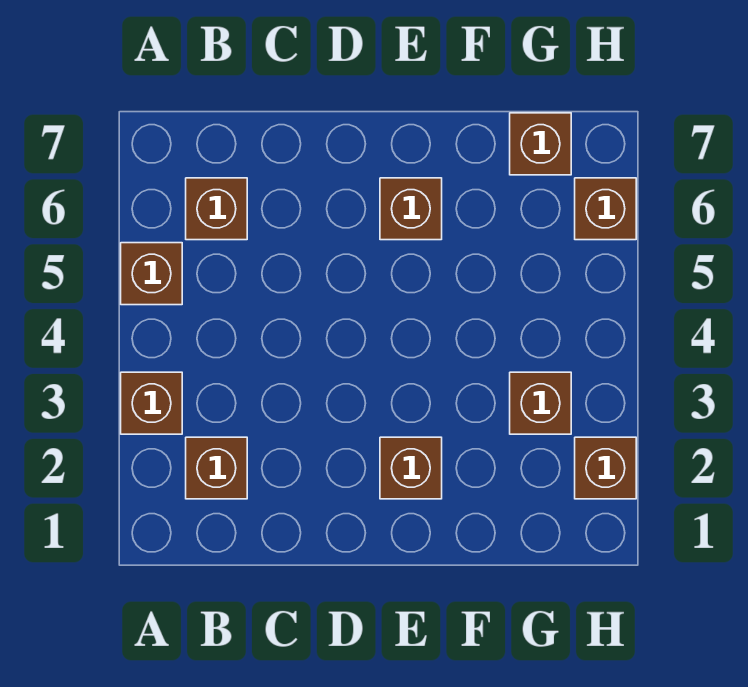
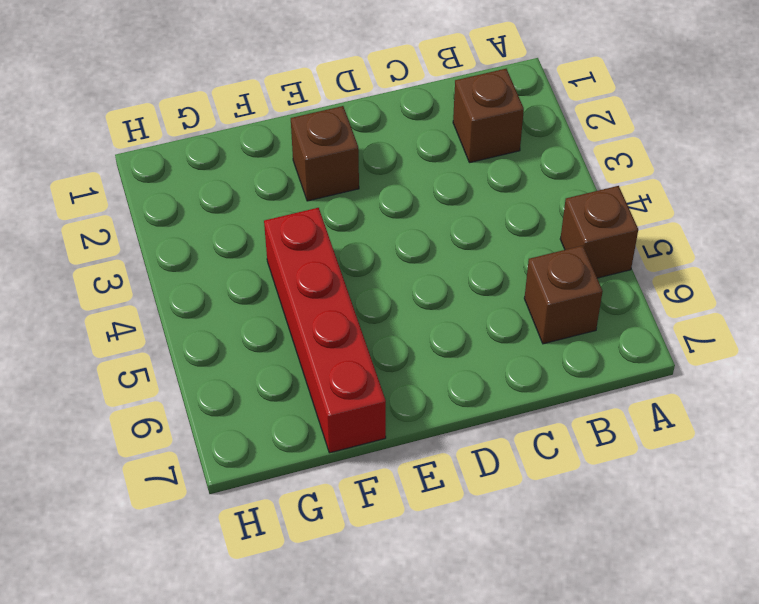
red 1x4 brick [264,208,386,453] -> none
none -> brown 1x1 brick [121,372,182,434]
none -> brown 1x1 brick [380,178,442,240]

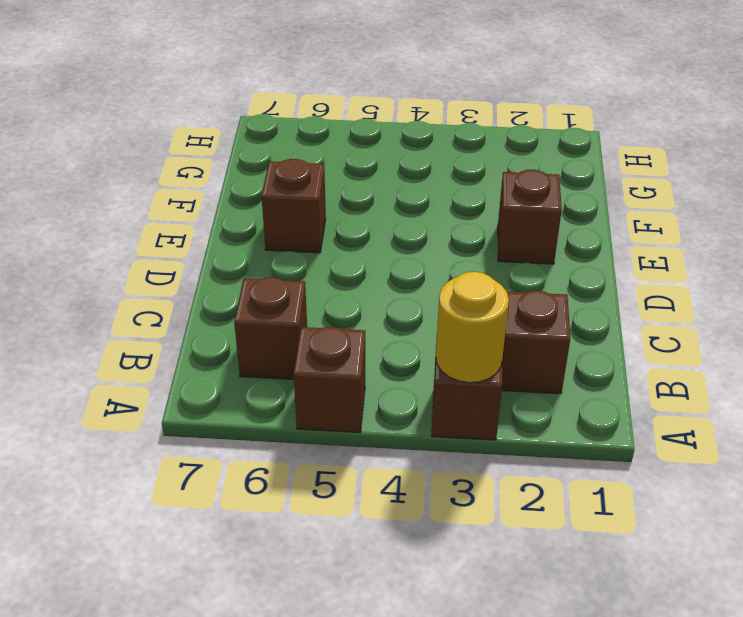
yellow 1x1 round brick [436,272,509,383] -> none
none -> brown 1x1 brick [510,372,571,434]
none -> brown 1x1 brick [510,113,571,175]

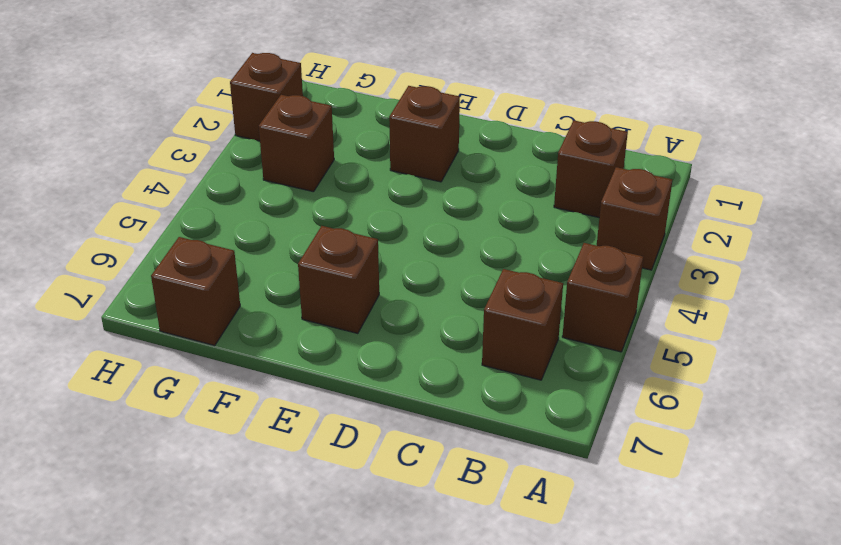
none -> brown 1x1 brick [575,178,636,240]

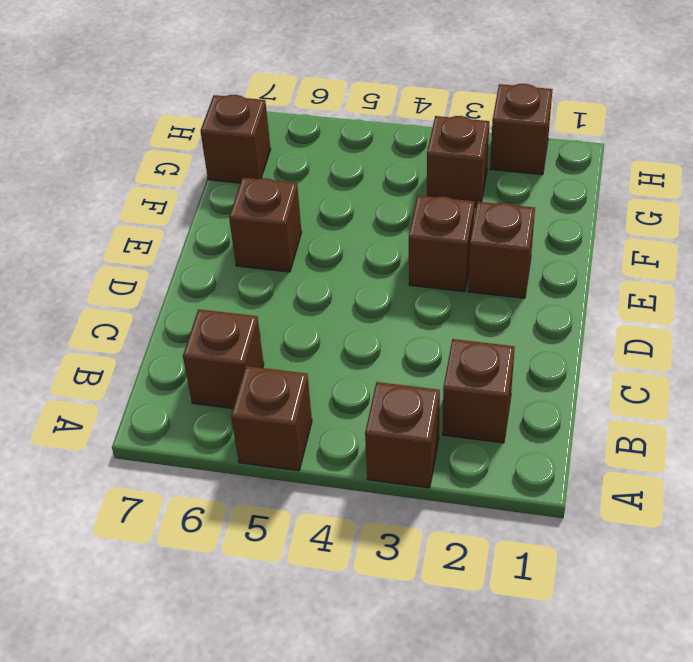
brown 1x1 brick [409,196,475,292] -> brown 1x1 brick moved to [575,178,636,240]

